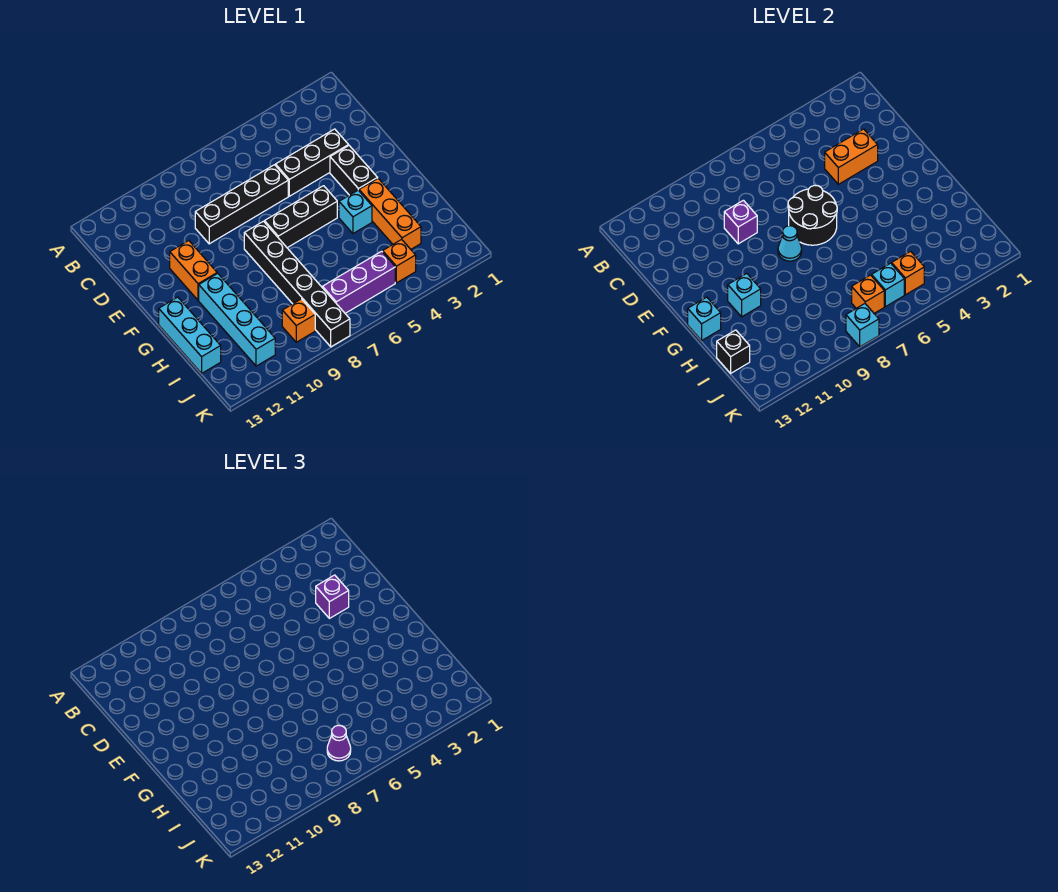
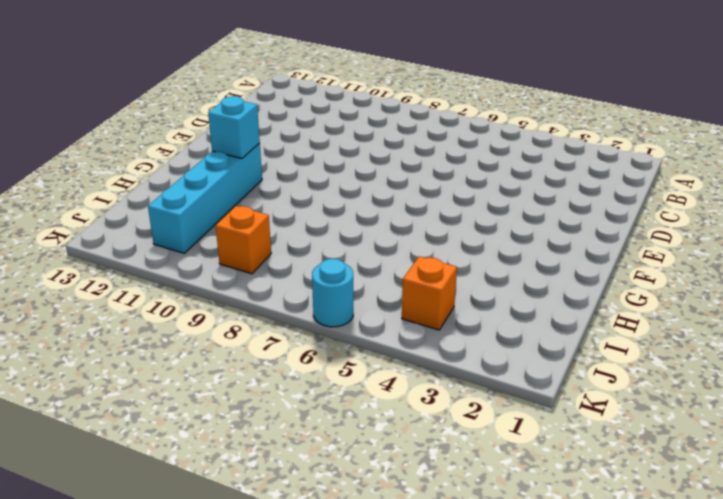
cyan 1x1 round brick [312,259,353,327] -> none
none -> black 1x3 brick [276,129,349,196]
none -> black 1x4 brick [195,165,288,244]
none -> black 1x2 brick [330,146,378,195]

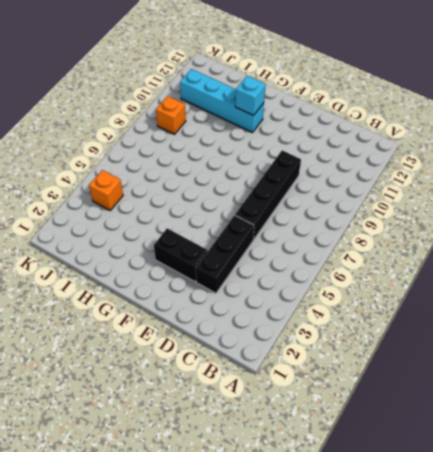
none -> orange 1x2 brick [170,241,217,300]
none -> black 1x3 brick [264,186,337,248]
none -> black 1x6 brick [244,221,350,347]

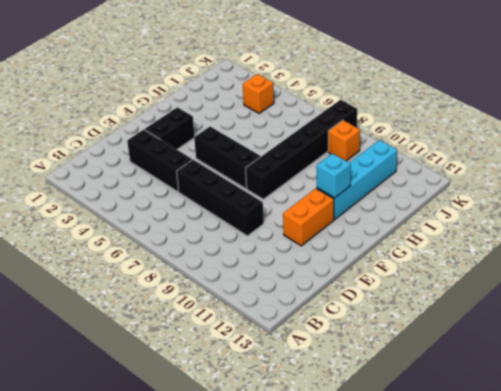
none -> orange 1x3 brick [359,179,421,249]
none -> cyan 1x1 brick [339,190,372,234]
none -> cyan 1x3 brick [159,297,221,373]

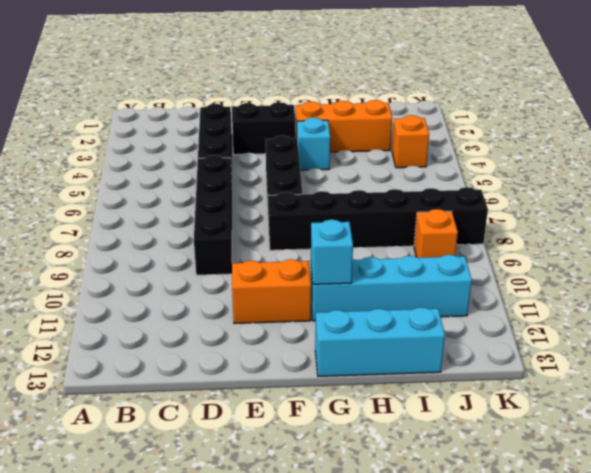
none -> purple 1x3 brick [323,251,395,313]
none -> orange 1x2 brick [825,129,878,184]
none -> purple 1x1 brick [724,200,757,244]

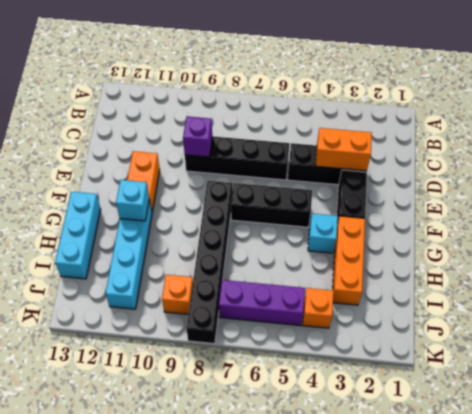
none -> black 2x2 round brick [788,185,837,245]
none -> cyan 1x1 cone [778,226,802,261]
none -> cyan 1x1 brick [688,297,721,340]

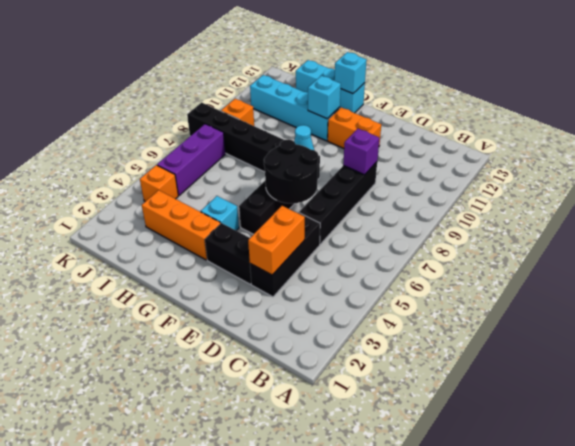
none -> black 1x1 brick [717,330,750,373]
none -> orange 1x1 brick [892,251,924,295]
none -> cyan 1x1 brick [872,263,904,307]

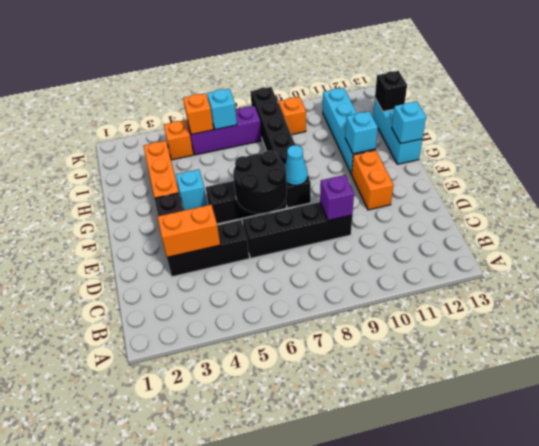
none -> orange 1x1 brick [852,275,884,313]
none -> cyan 1x1 brick [846,304,879,347]
none -> purple 1x1 brick [316,575,349,618]

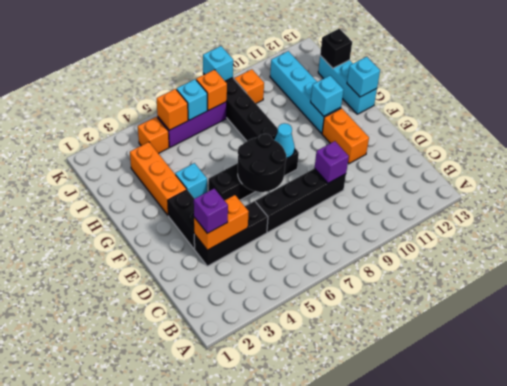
none -> purple 1x1 cone [327,725,351,761]

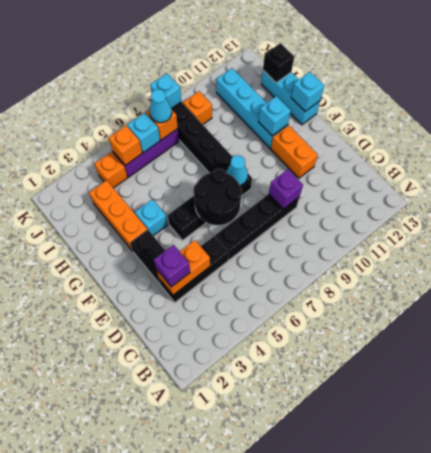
cyan 1x1 cone [150,89,172,123] -> purple 1x1 cone [327,725,351,761]

